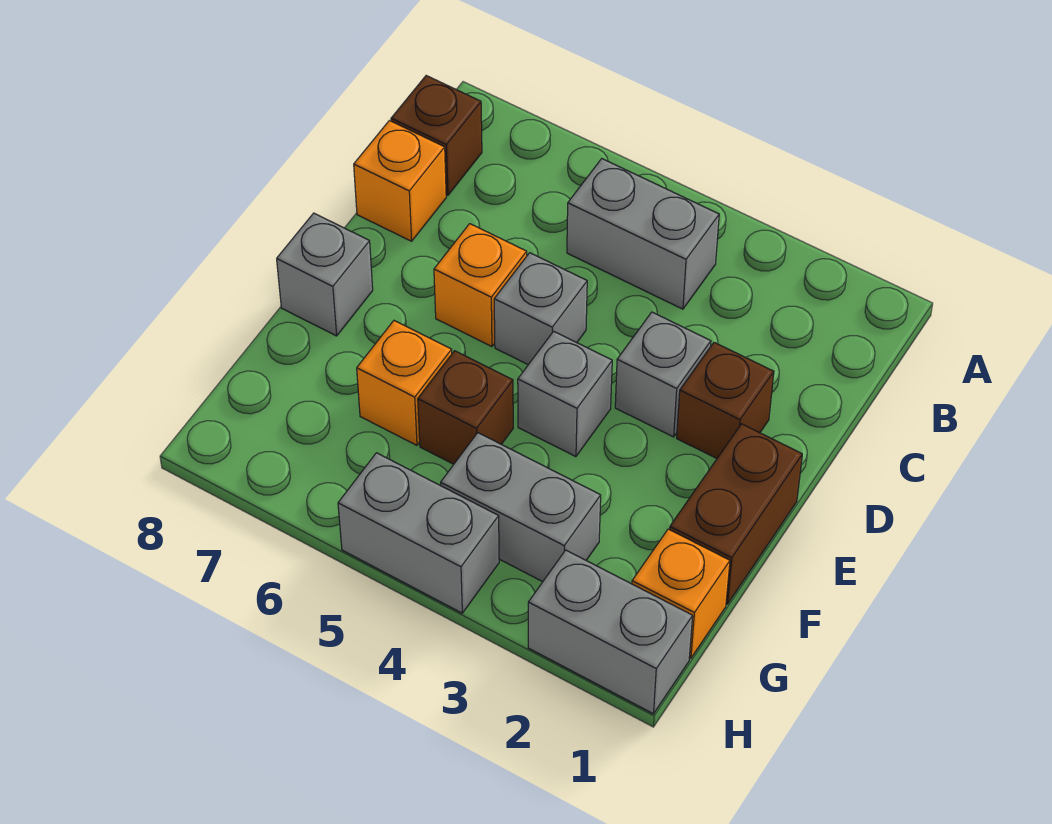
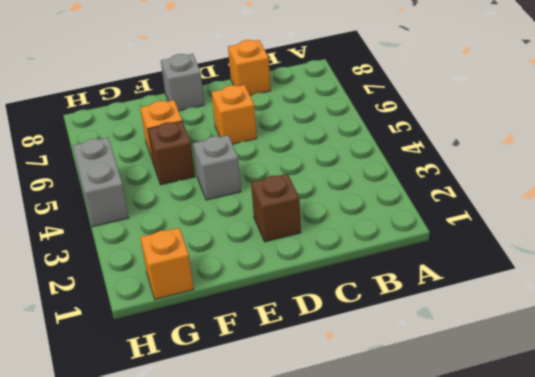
none -> grey 1x2 brick [567,159,719,309]
none -> brown 1x1 brick [391,76,482,195]
none -> grey 1x1 brick [615,312,711,437]

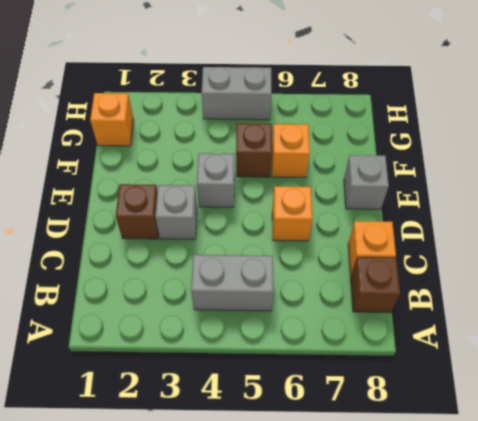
none -> grey 1x1 brick [494,253,587,365]
none -> brown 1x2 brick [670,424,802,604]
none -> grey 1x2 brick [441,433,601,582]

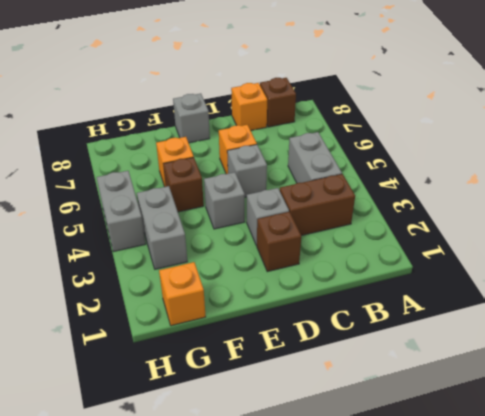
brown 1x2 brick [280,174,355,236] -> brown 1x2 brick moved to [670,424,802,604]
none -> grey 1x2 brick [528,550,693,714]

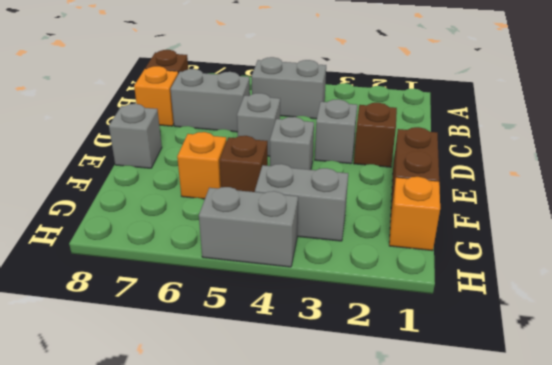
grey 1x2 brick [171,69,250,132] -> grey 1x2 brick moved to [528,550,693,714]
none -> orange 1x1 brick [434,224,527,347]

